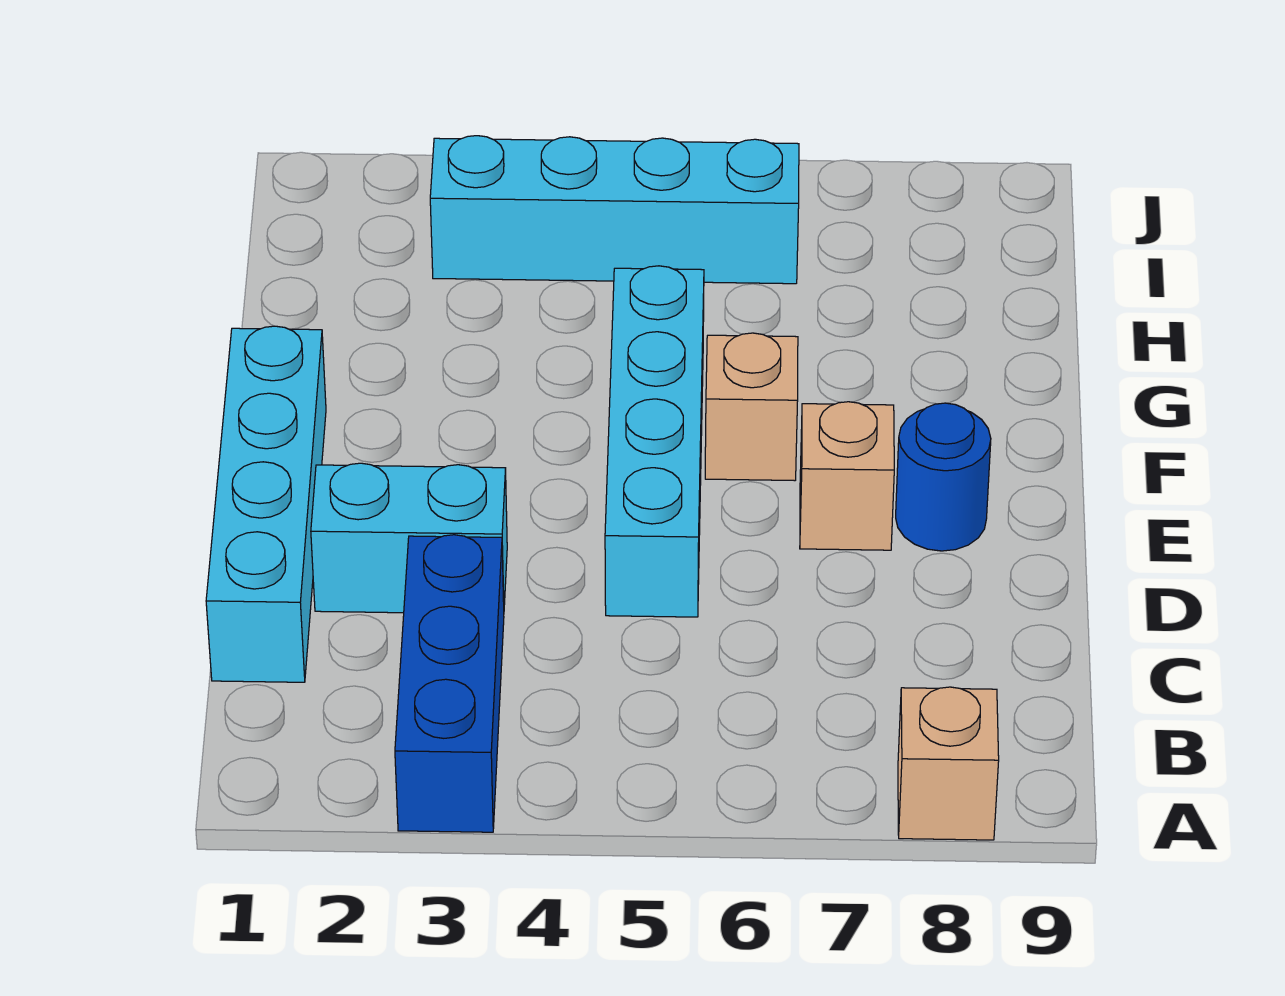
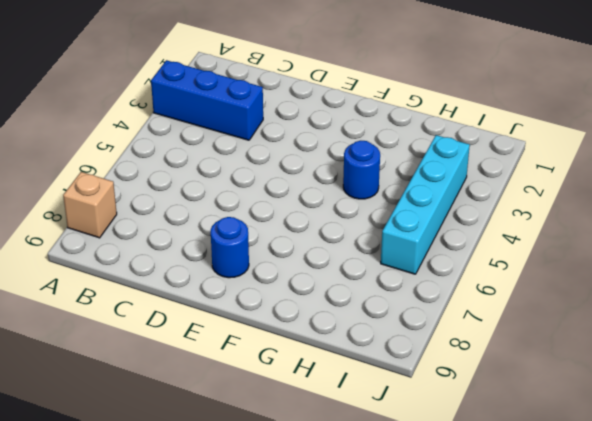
blue 1x1 round brick [343,141,380,199] -> none
none -> cyan 1x4 brick [206,326,326,682]
none -> cyan 1x2 brick [311,463,507,613]

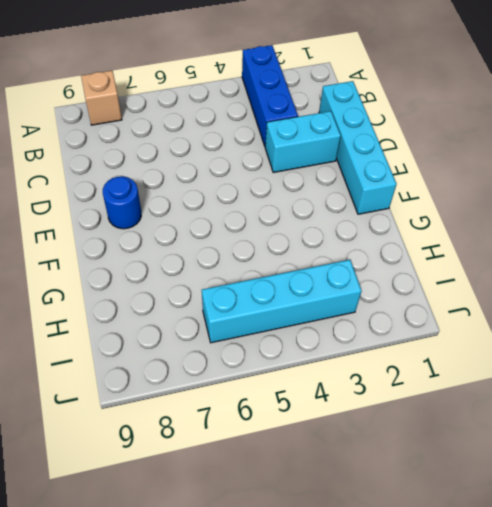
none -> cyan 1x4 brick [605,266,704,617]
none -> tan 1x1 brick [800,402,894,550]

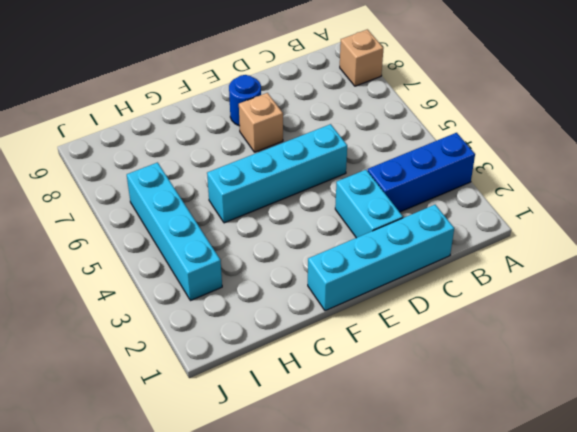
none -> tan 1x1 brick [705,333,798,481]

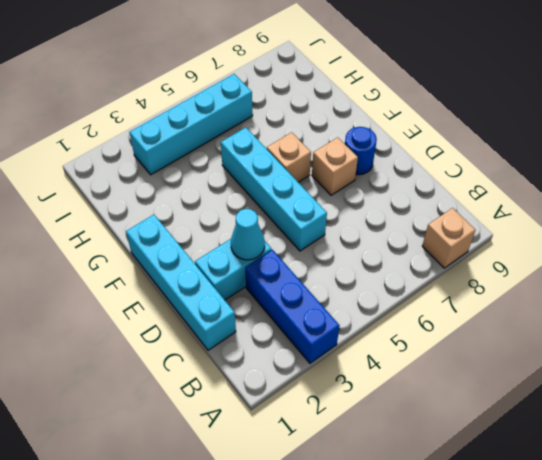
cyan 1x1 cone [231,209,265,260] -> none

